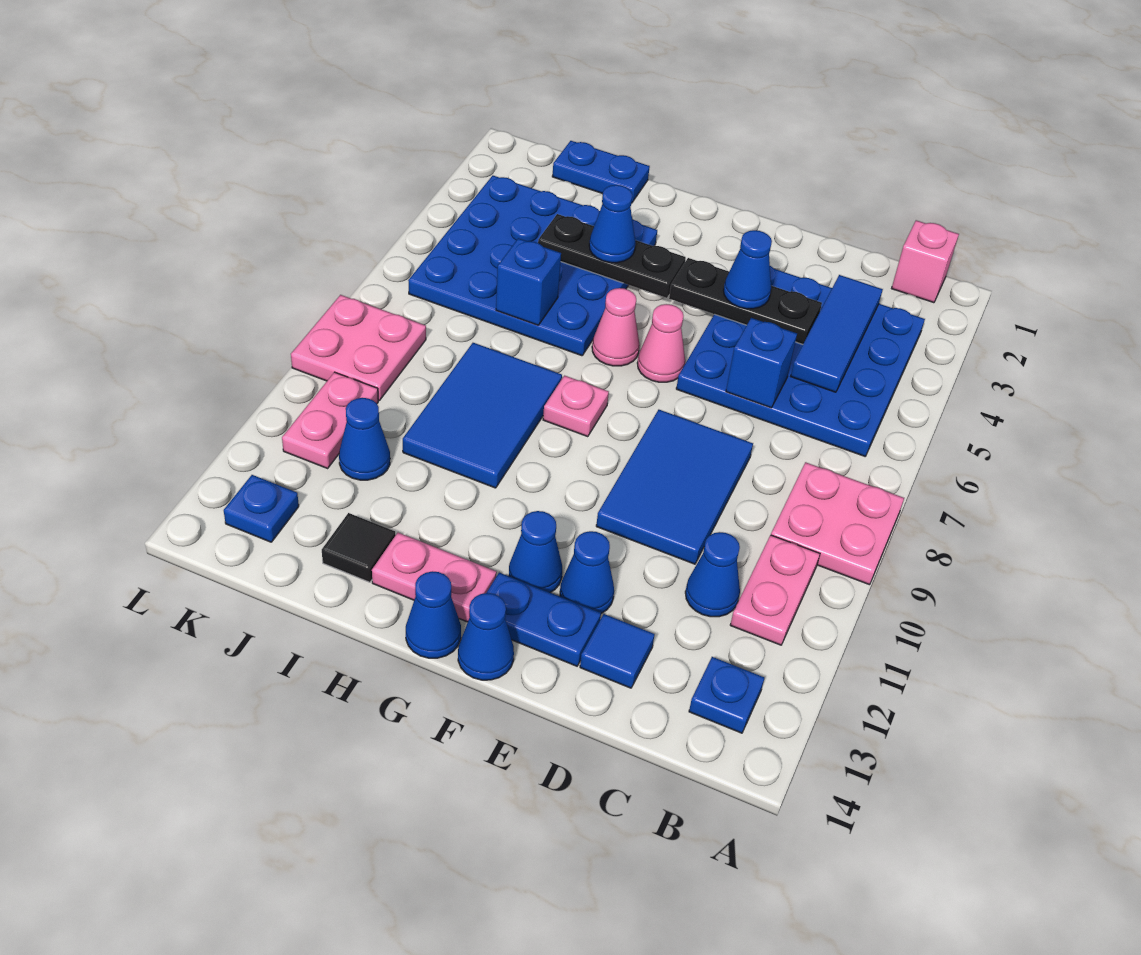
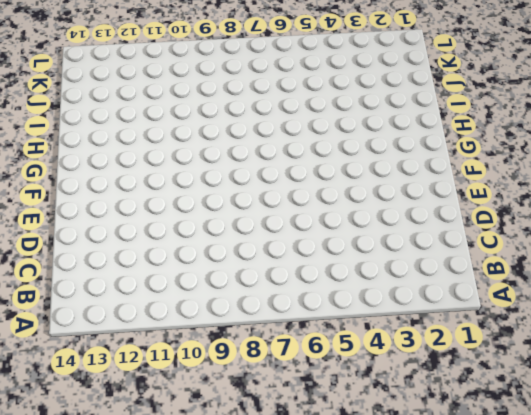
none -> pink 2x2 plate [771,462,904,585]
none -> pink 1x1 brick [892,220,959,303]
none -> blue 4x4 plate [676,266,925,456]
none -> pink 1x2 plate [730,535,820,645]

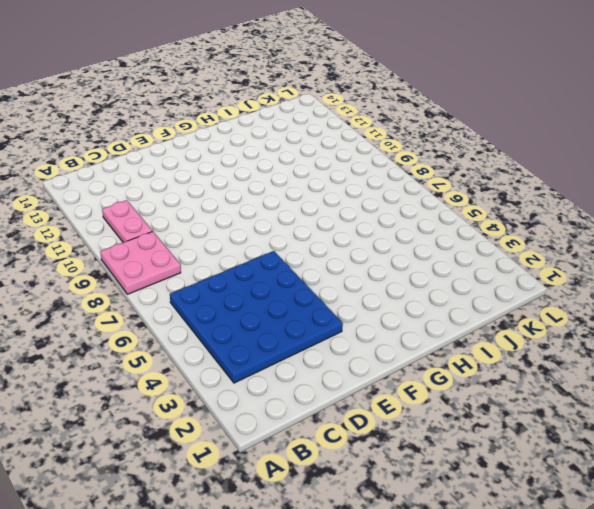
none -> pink 1x1 brick [892,220,959,303]
none -> blue 1x1 plate [689,657,764,733]
none -> blue 1x1 cone [685,532,740,617]
none -> blue 2x3 tile [596,410,753,564]

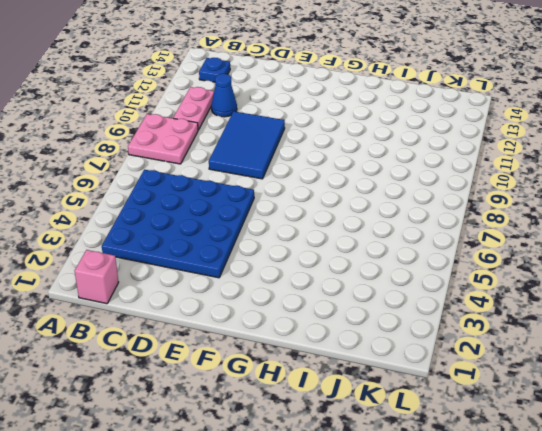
none -> blue 1x1 tile [580,614,655,688]
none -> blue 1x1 cone [560,531,614,613]
none -> blue 1x2 plate [487,573,601,666]
none -> pink 1x1 cone [637,304,685,382]

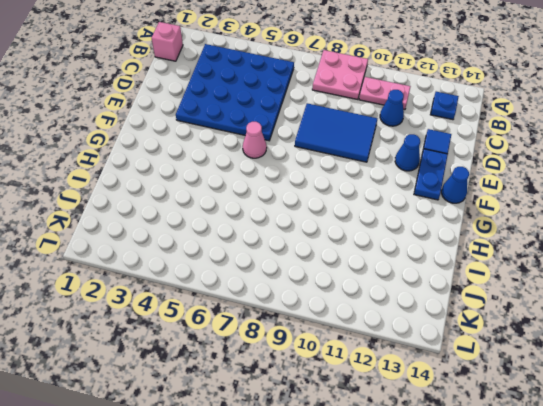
none -> blue 1x1 cone [509,511,562,593]
none -> pink 1x1 cone [592,288,640,366]
none -> pink 1x1 plate [543,376,609,437]
none -> pink 1x2 plate [372,533,497,622]

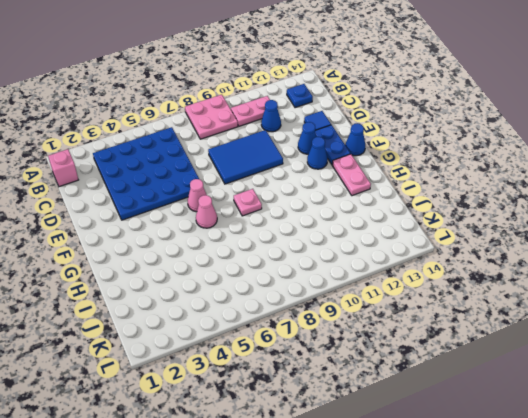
none -> blue 1x1 cone [406,571,461,658]
none -> blue 4x4 plate [408,176,657,356]
none -> blue 2x3 tile [403,343,562,488]
none -> blue 1x2 plate [552,141,650,202]

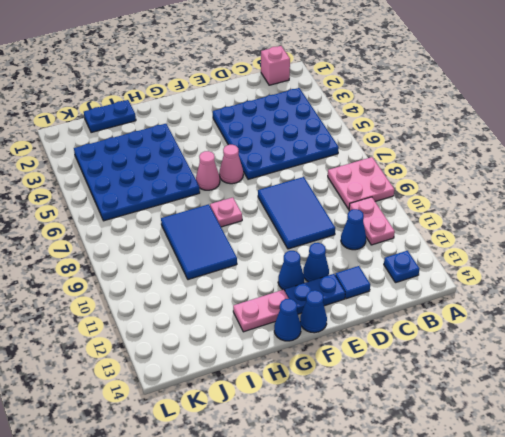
none -> black 1x1 tile [322,513,396,582]
none -> blue 1x1 cone [339,398,390,480]
none -> pink 2x2 plate [291,295,426,400]
none -> pink 1x2 plate [282,372,378,468]

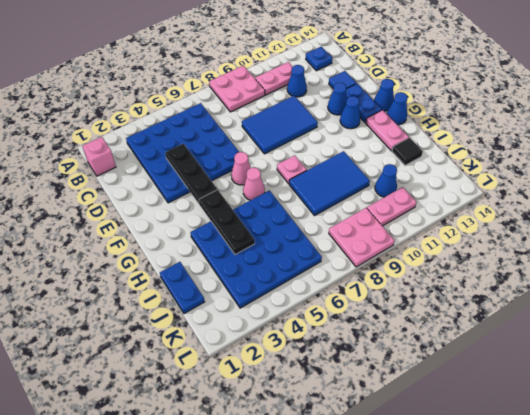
none -> blue 1x1 plate [224,475,299,542]
none -> blue 1x3 tile [791,275,883,392]
none -> blue 1x1 brick [726,318,797,408]
none -> blue 1x1 brick [496,238,561,325]

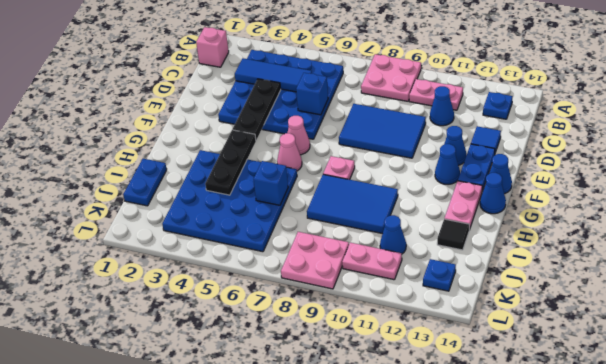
none -> blue 1x1 cone [723,230,772,309]
none -> blue 1x1 cone [589,185,635,263]

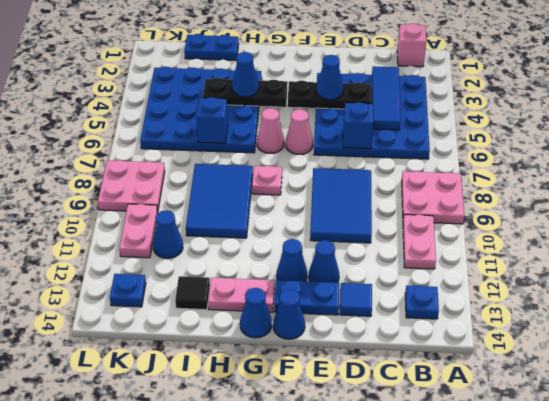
none -> blue 1x1 cone [685,532,740,617]

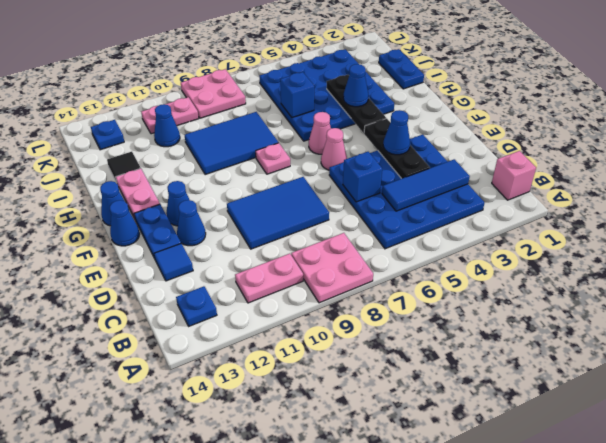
none -> blue 1x1 cone [685,532,740,617]

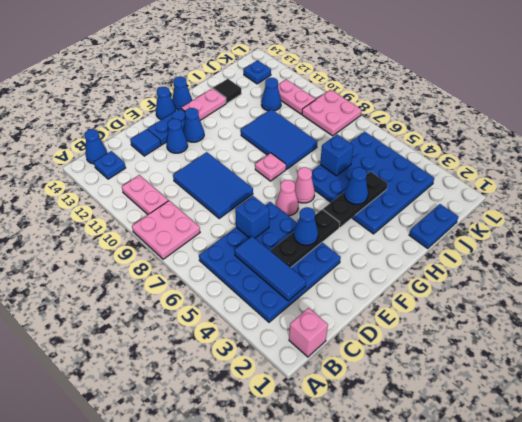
blue 1x1 cone [85,129,107,164] -> blue 1x1 cone moved to [685,532,740,617]

